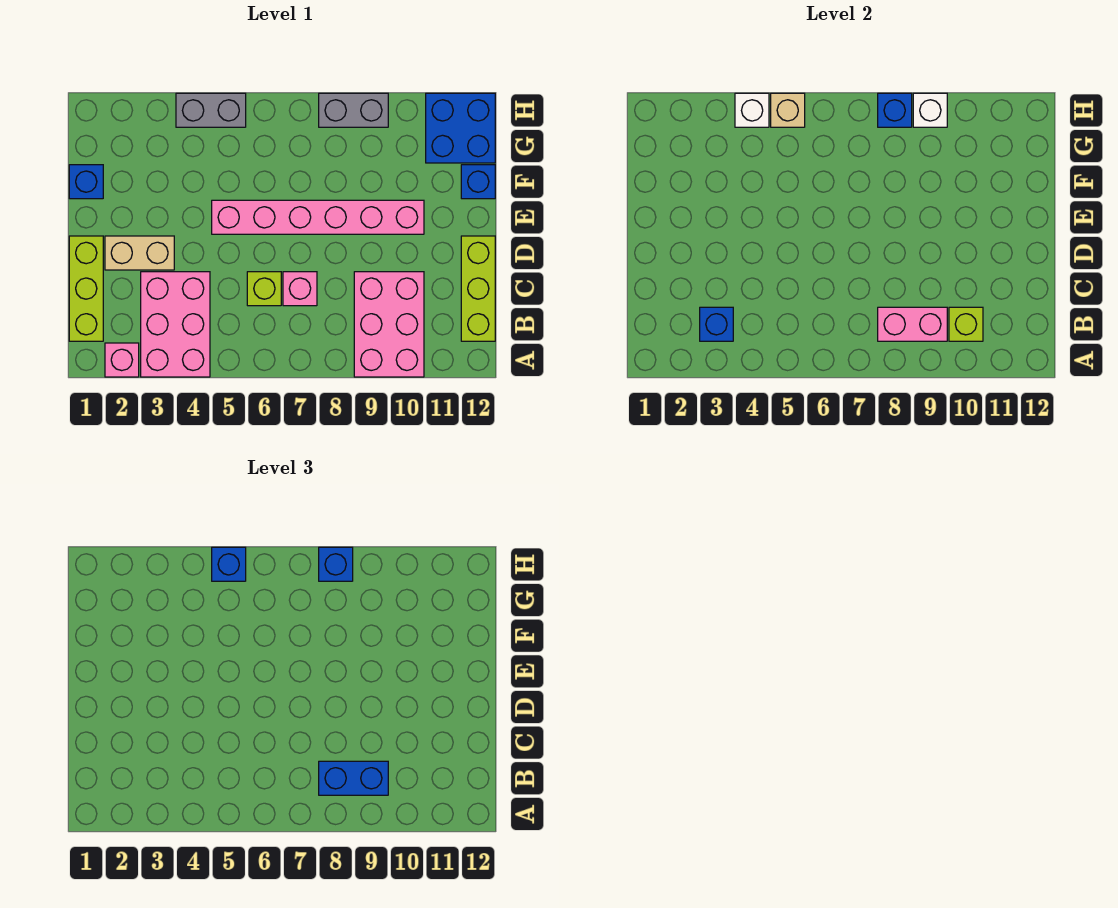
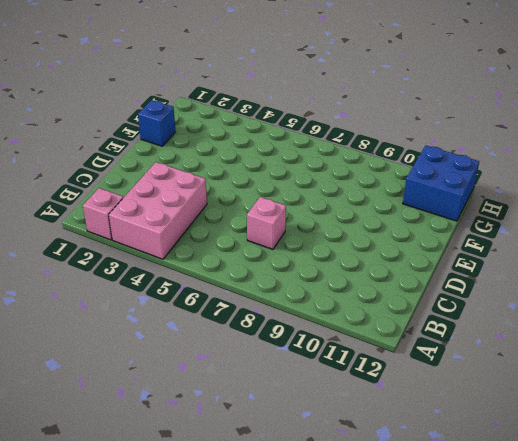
none -> pink 2x3 brick [354,272,424,377]
none -> lime 1x3 brick [69,236,103,341]
none -> lime 1x3 brick [461,236,495,341]

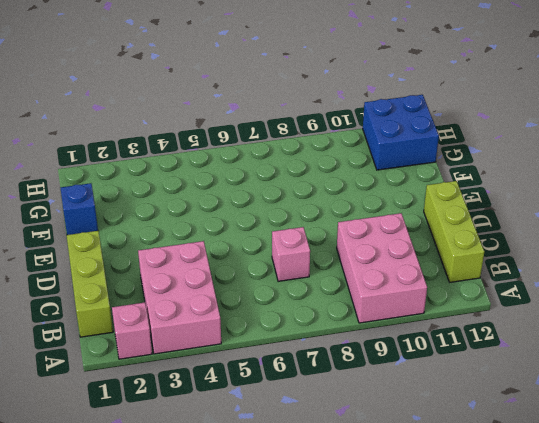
none -> lime 1x1 brick [247,272,281,306]
none -> tan 1x2 brick [105,236,174,270]
none -> pink 1x6 brick [212,200,424,234]

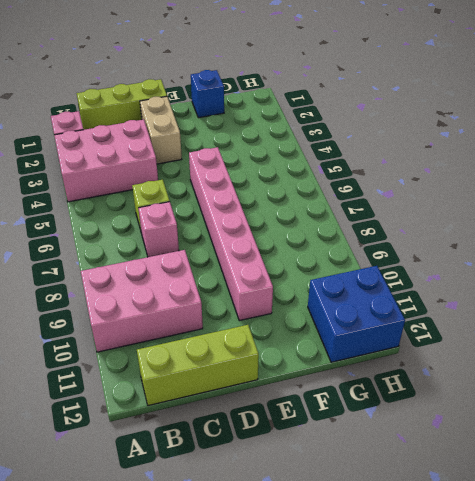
none -> blue 1x1 brick [461,165,495,199]
none -> grey 1x2 brick [176,93,246,127]
none -> grey 1x2 brick [319,93,388,127]

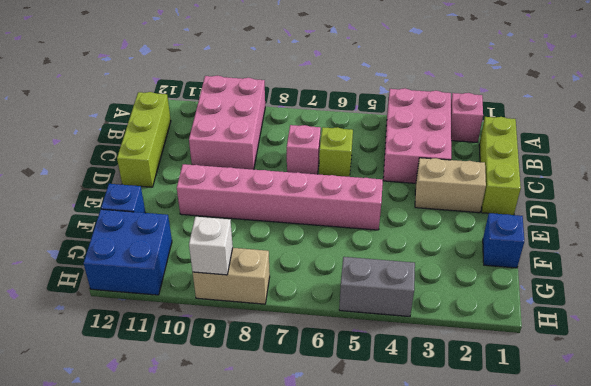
tan 1x2 brick [193,248,270,304] -> grey 1x2 brick [319,93,388,127]
none -> blue 1x1 brick [700,307,733,341]
none -> pink 1x2 brick [878,307,947,341]
none -> lime 1x1 brick [949,307,983,341]

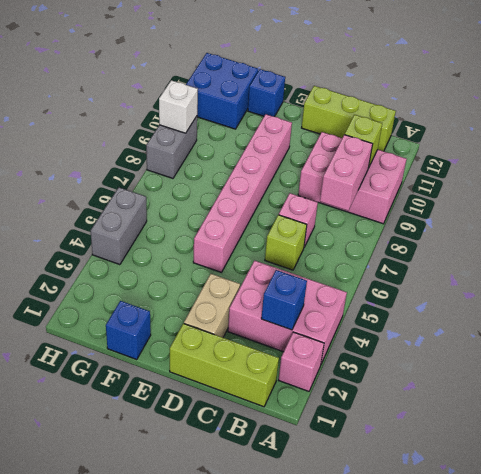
none -> white 1x1 brick [735,93,769,127]
none -> tan 1x1 brick [771,93,805,127]
none -> blue 1x1 brick [878,93,912,127]

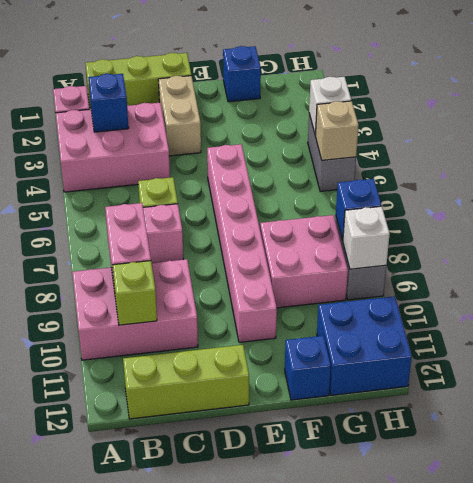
pink 2x2 brick [260,215,348,308] -> none
none -> blue 1x2 brick [319,761,388,795]
none -> blue 1x1 brick [212,547,246,581]
none -> blue 1x1 brick [319,547,353,581]

